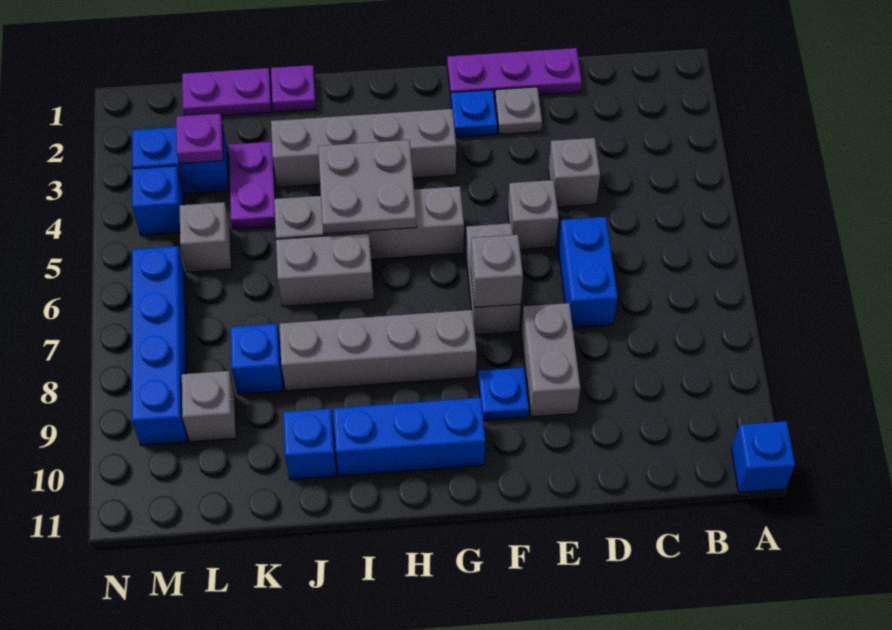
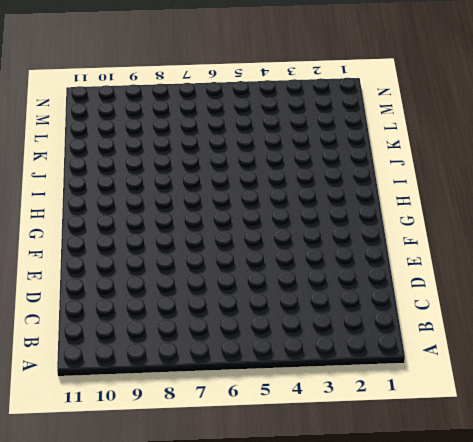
none -> blue 1x1 brick [731,421,795,492]
none -> purple 1x3 plate [447,48,582,98]
none -> grey 1x1 brick [548,138,600,207]

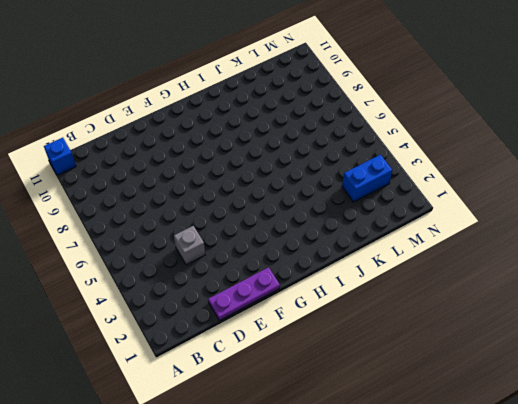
none -> blue 1x2 brick [558,217,618,328]
none -> grey 1x1 plate [495,87,542,134]
none -> grey 1x1 brick [508,180,559,249]

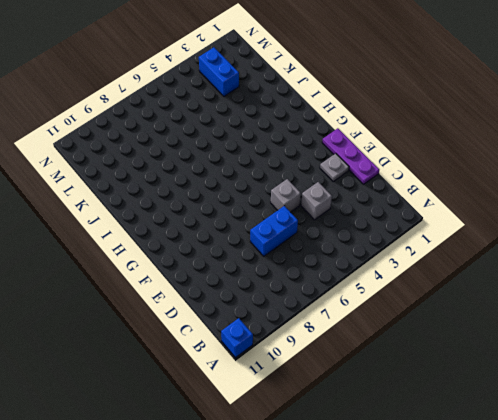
none -> grey 1x2 brick [521,303,580,417]
none -> blue 1x1 plate [451,90,497,137]
none -> grey 1x2 brick [466,223,521,335]

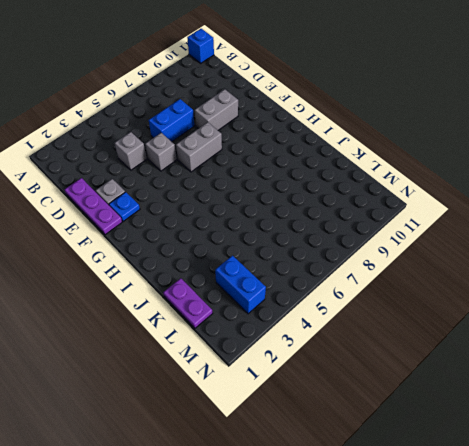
none -> blue 1x1 plate [478,368,529,420]
none -> grey 1x4 brick [271,109,456,187]
none -> grey 1x4 brick [274,186,464,259]

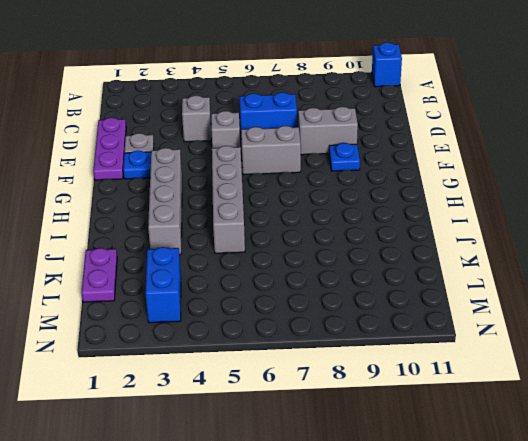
none -> grey 1x4 brick [280,310,477,391]
none -> blue 1x3 brick [333,398,485,476]
none -> grey 1x2 brick [276,233,374,306]

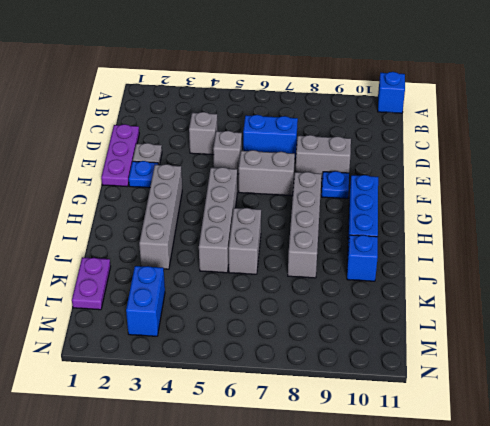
none -> purple 1x1 plate [271,65,316,112]
none -> purple 1x2 plate [229,142,275,229]
none -> blue 1x1 brick [230,324,283,394]

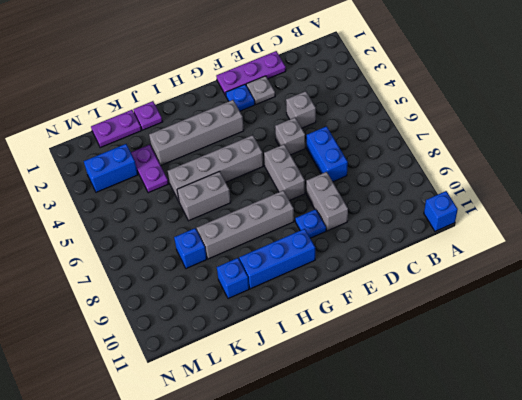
none -> grey 1x1 brick [180,202,232,272]
none -> grey 1x1 brick [182,371,236,442]
none -> blue 1x1 brick [132,166,184,235]

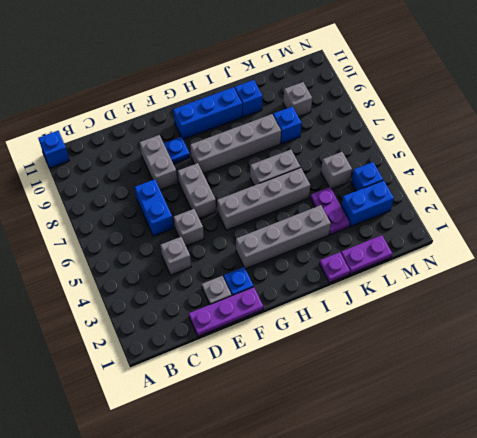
none -> blue 1x4 brick [132,246,187,445]
none -> grey 1x1 brick [471,235,523,307]
none -> grey 2x2 plate [318,140,417,234]

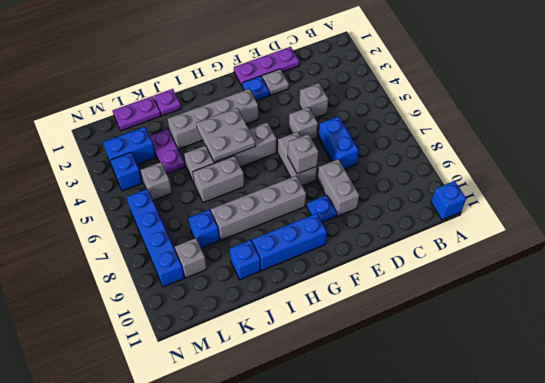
none -> purple 1x1 plate [176,114,224,163]

